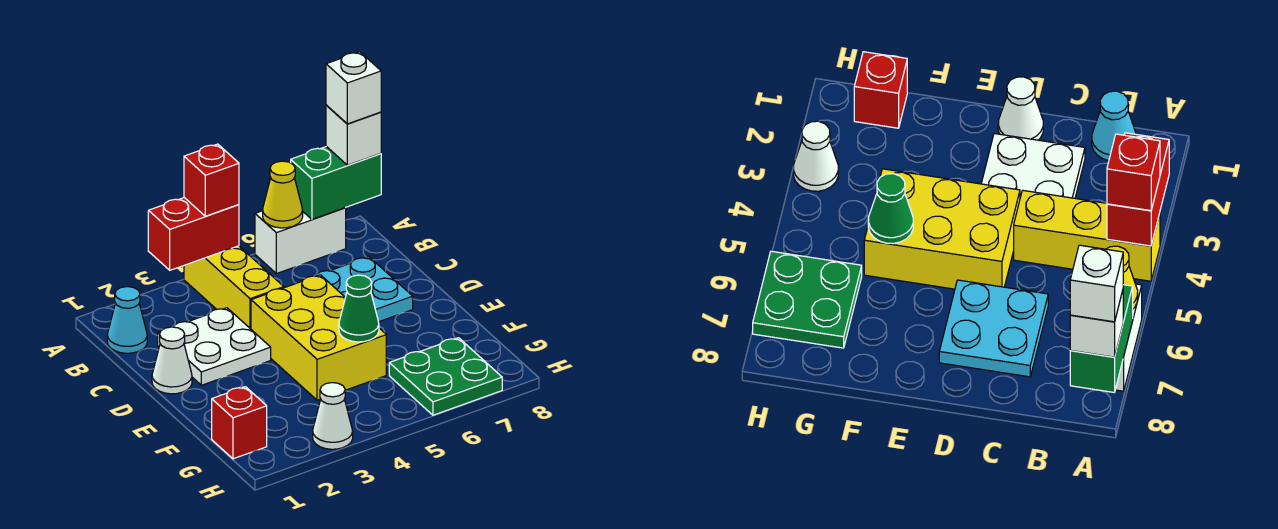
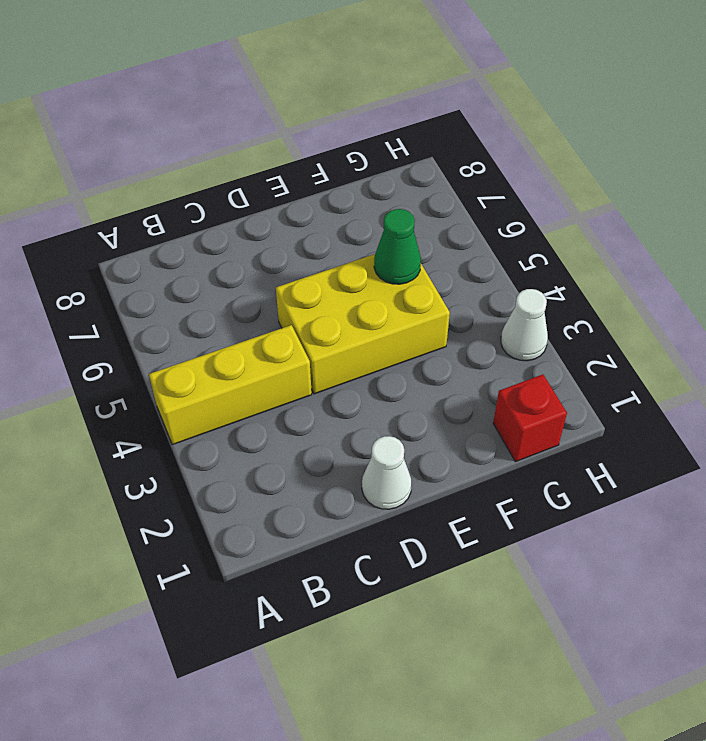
none -> white 1x2 brick [255,208,346,274]
none -> cyan 1x1 cone [107,287,147,353]
none -> white 2x2 plate [158,308,271,385]

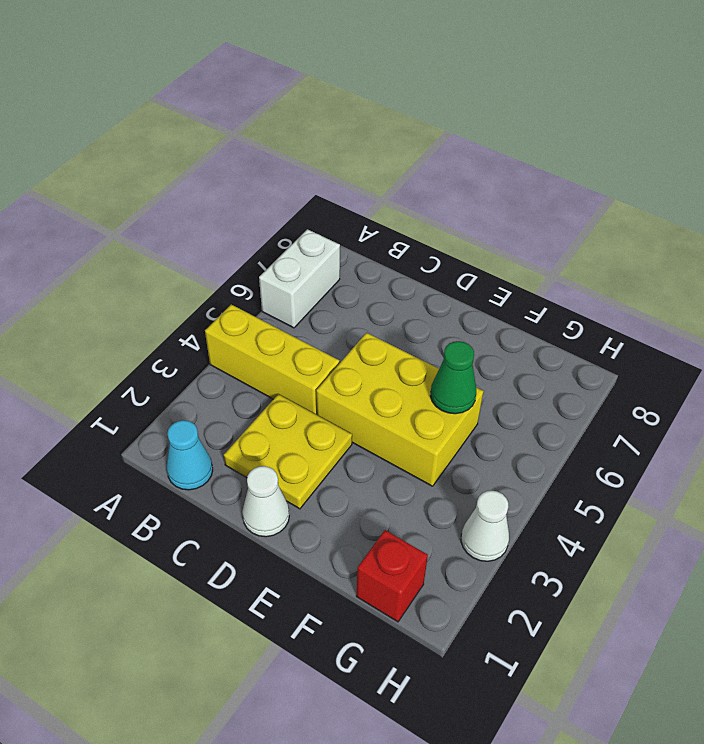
yellow 2x2 plate [224,394,352,509] -> white 2x2 plate [158,308,271,385]
none -> cyan 2x2 plate [300,257,413,322]
none -> green 2x2 plate [389,338,502,415]
none -> red 1x2 brick [148,198,239,270]

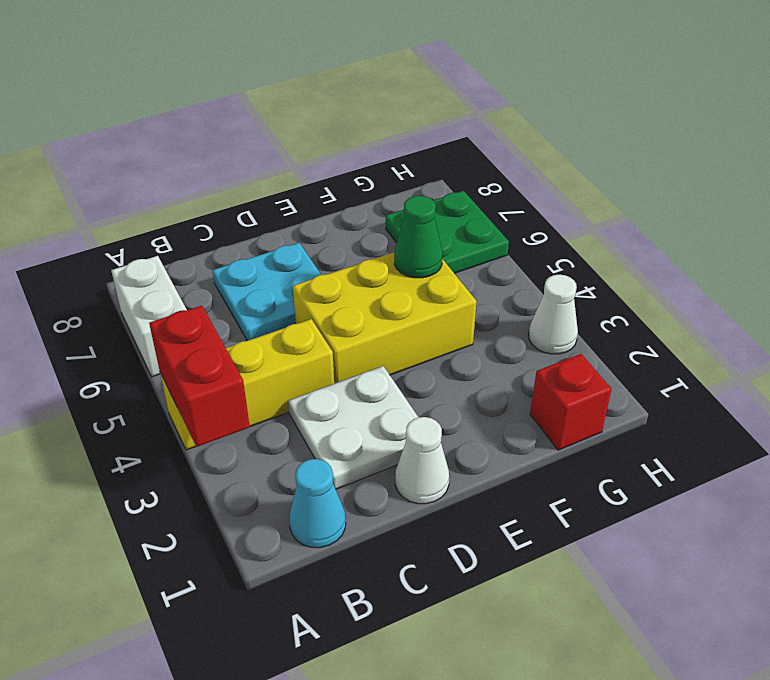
none -> yellow 1x1 cone [263,161,303,228]
none -> green 1x2 brick [291,147,381,219]
none -> red 1x1 brick [184,144,239,216]

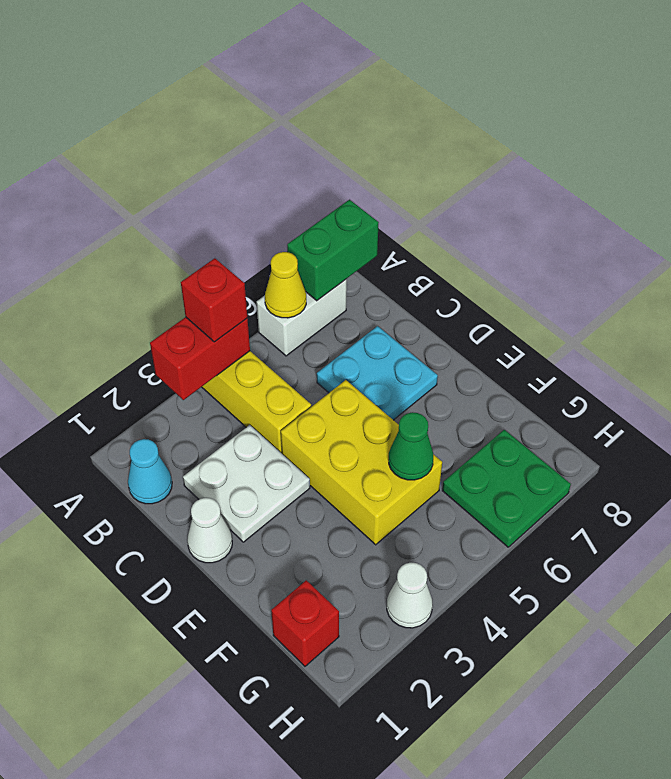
none -> white 1x1 brick [326,105,381,165]
none -> white 1x1 brick [326,52,381,124]

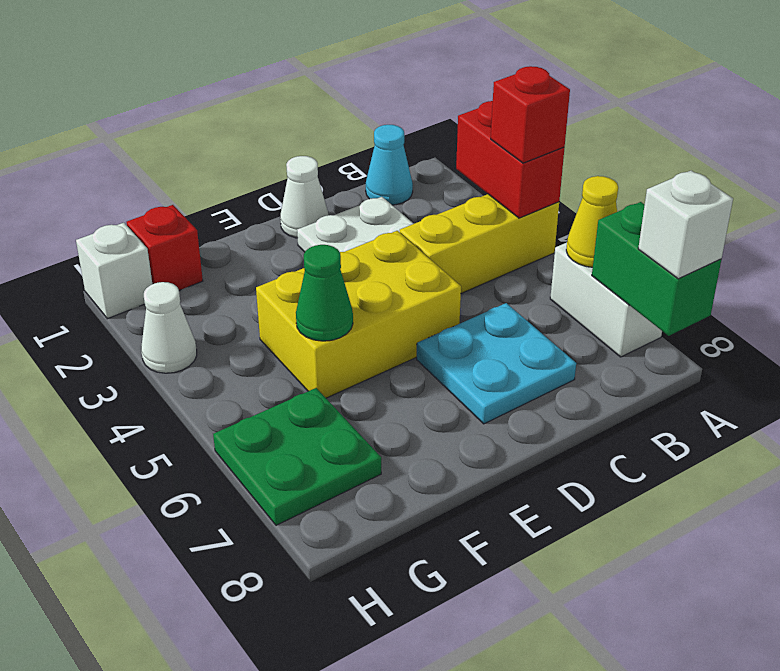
white 1x1 brick [76,223,152,319] -> white 1x1 brick moved to [326,52,381,124]

